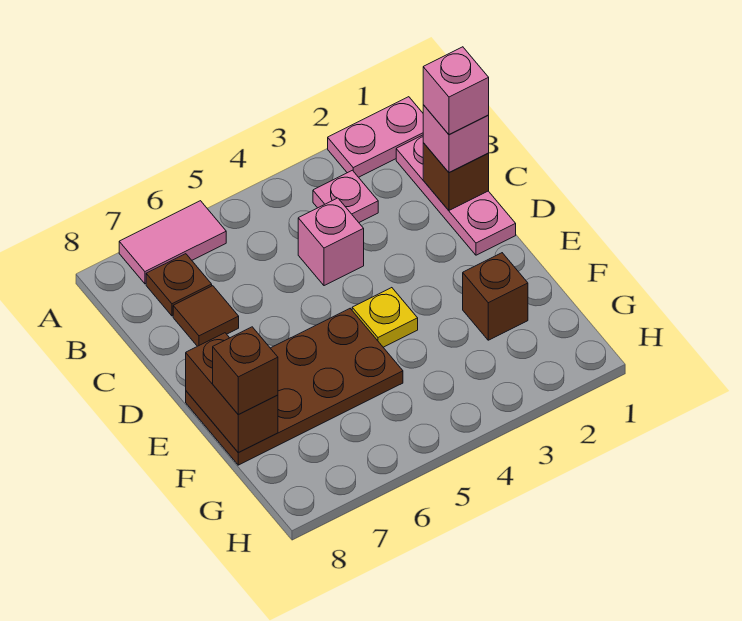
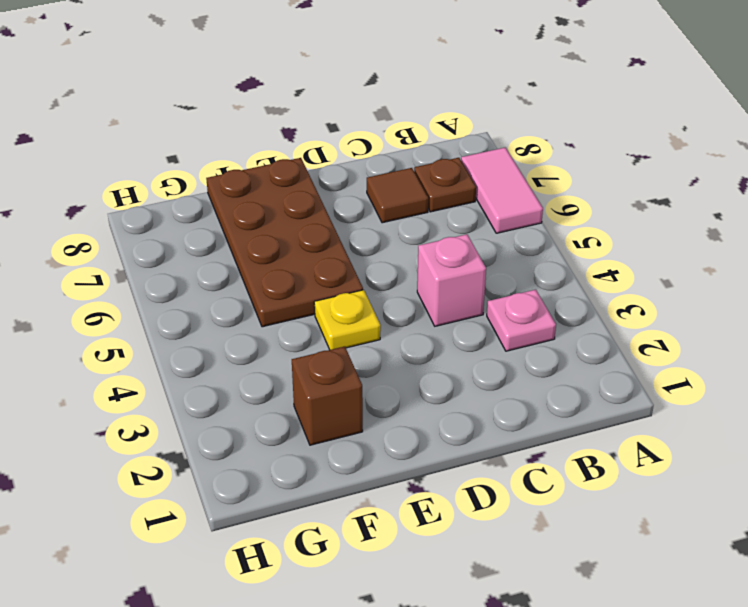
none -> pink 1x2 plate [328,97,423,177]
none -> pink 1x3 plate [396,135,516,255]
none -> brown 1x1 brick [423,143,489,210]

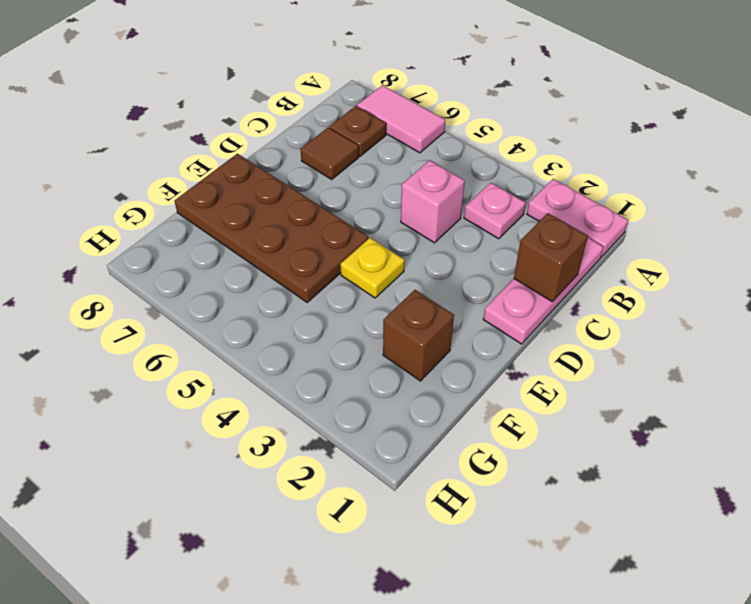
none -> brown 1x2 brick [186,333,278,453]
none -> pink 1x1 brick [423,105,489,173]
none -> brown 1x1 brick [213,327,278,415]

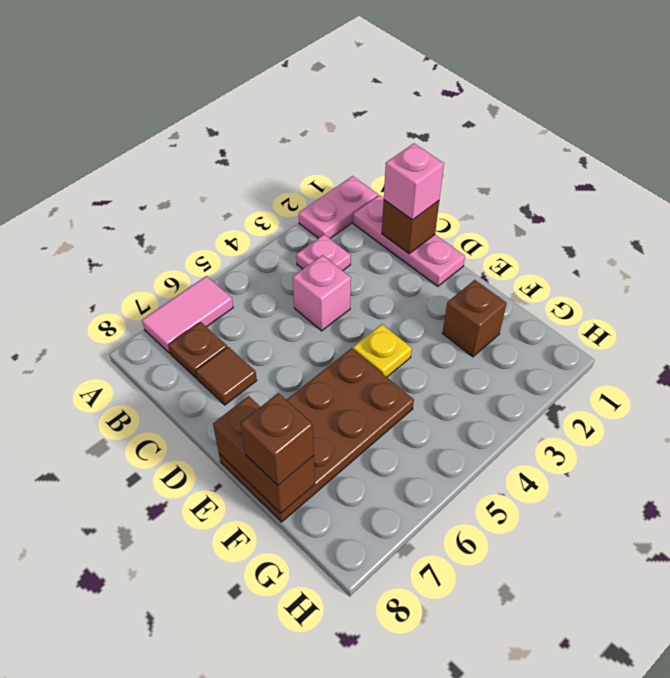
none -> pink 1x1 brick [423,47,489,134]

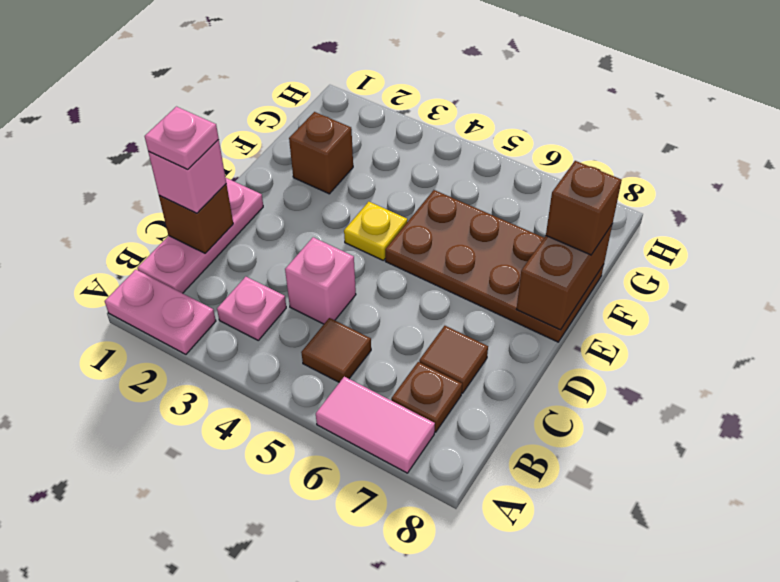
brown 1x1 tile [301,318,371,382] -> none
pink 1x1 plate [145,107,219,169] -> pink 1x1 brick [423,47,489,134]

